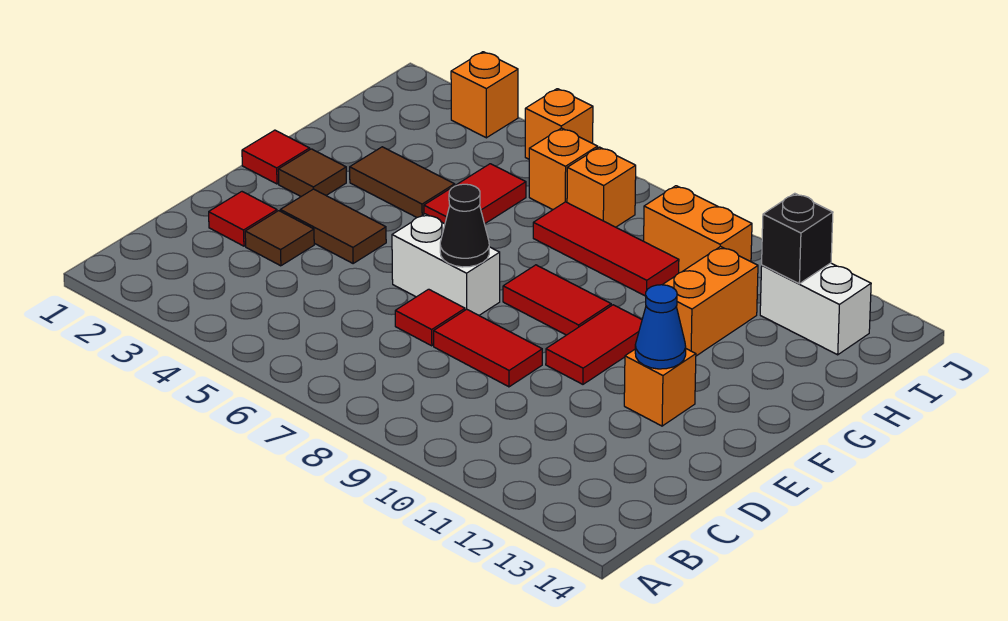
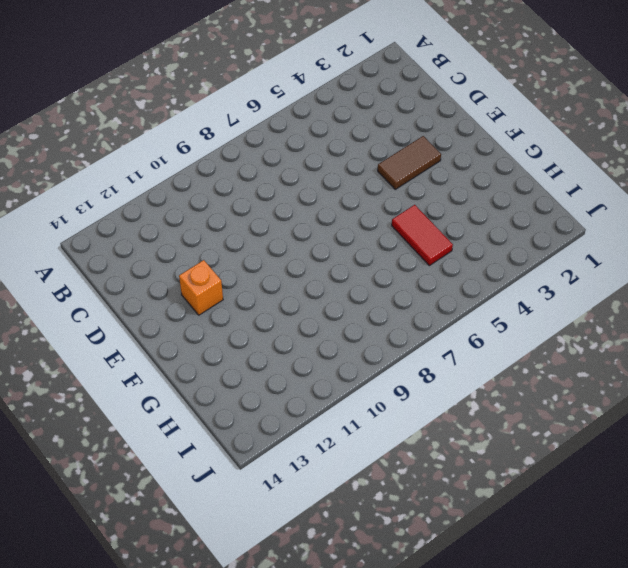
none -> red 1x1 tile [209,192,277,246]
none -> brown 1x1 tile [245,211,314,266]
none -> red 1x1 tile [395,289,465,346]

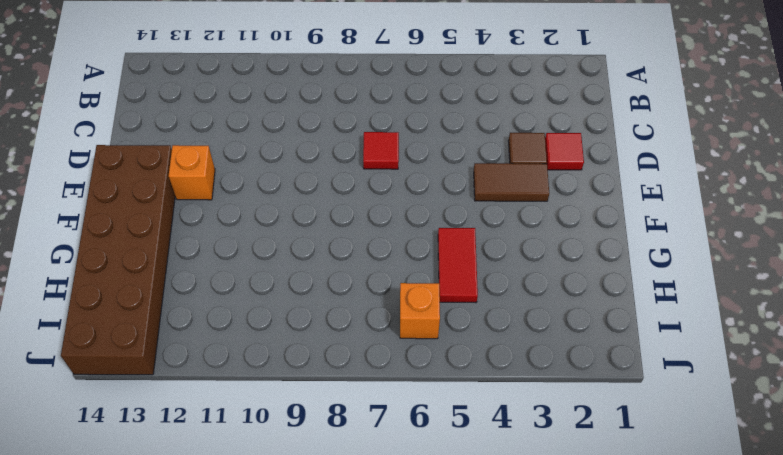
brown 2x6 brick [61,145,175,375] -> white 1x2 brick [760,263,871,355]
none -> red 1x2 tile [434,309,542,387]
none -> white 1x2 brick [392,214,500,315]
none -> red 1x2 tile [546,305,642,384]

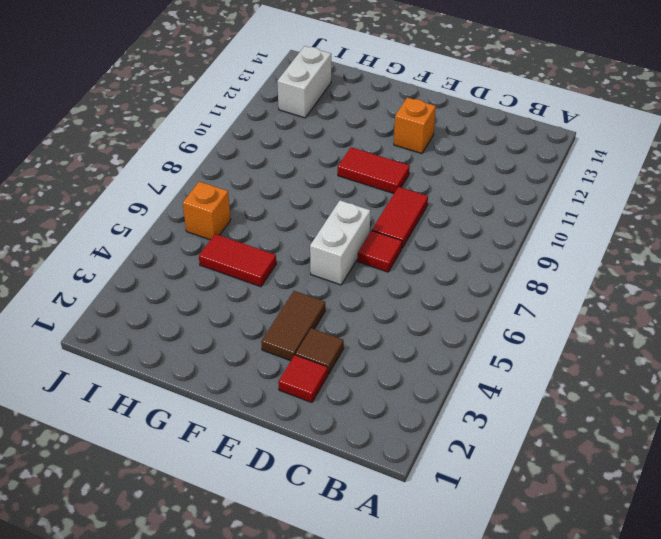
none -> red 1x1 tile [242,130,310,184]
none -> brown 1x1 tile [278,149,346,196]
none -> red 1x2 tile [503,265,611,335]

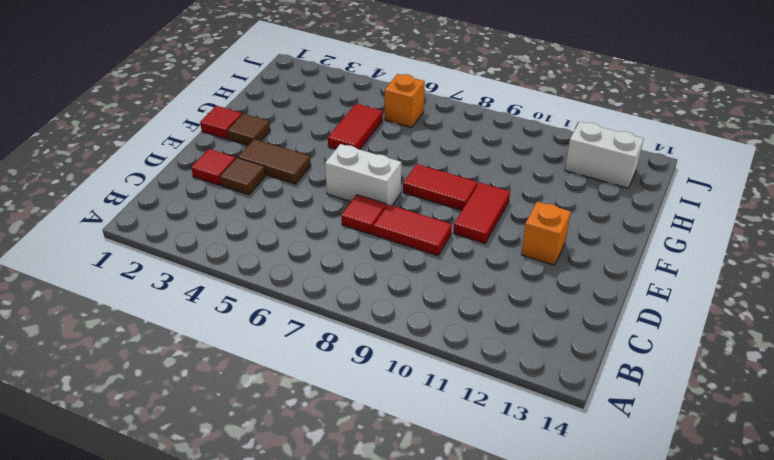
none -> brown 1x2 tile [350,147,455,217]
none -> orange 1x2 brick [663,246,758,356]
none -> red 1x3 tile [533,202,679,296]

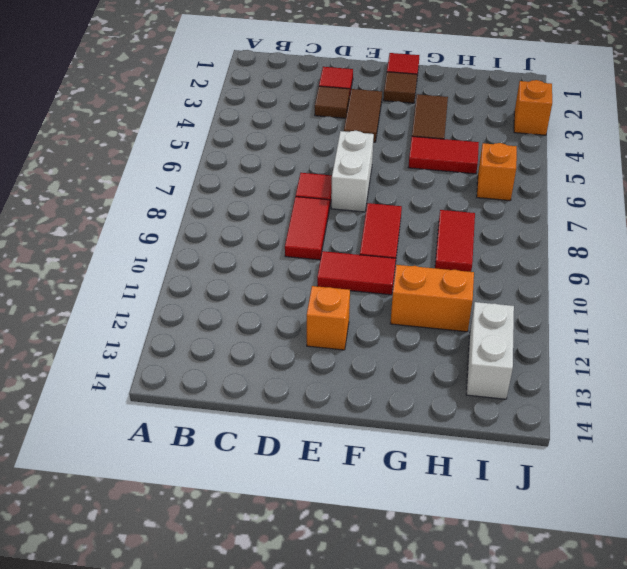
red 1x2 tile [435,210,475,272] -> red 1x3 tile [533,202,679,296]
none -> orange 1x1 brick [567,147,636,227]
none -> orange 1x2 brick [644,186,752,273]
none -> orange 1x1 brick [525,89,593,159]

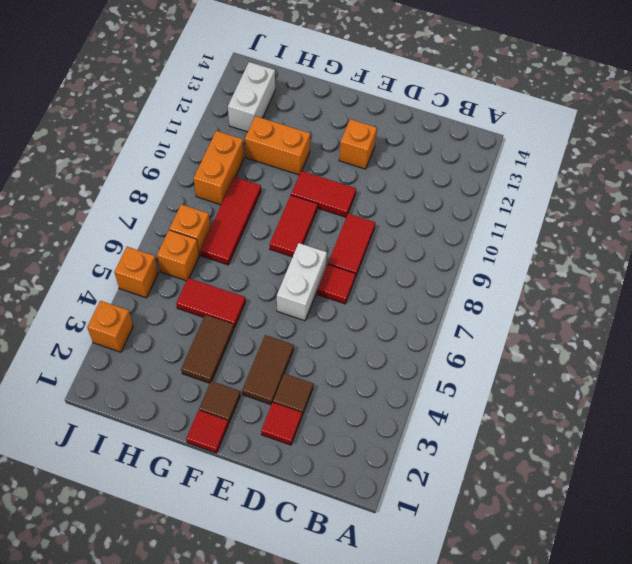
none -> black 1x1 cone [440,184,489,267]
none -> blue 1x1 cone [635,285,686,369]
none -> black 1x1 brick [762,193,833,284]

